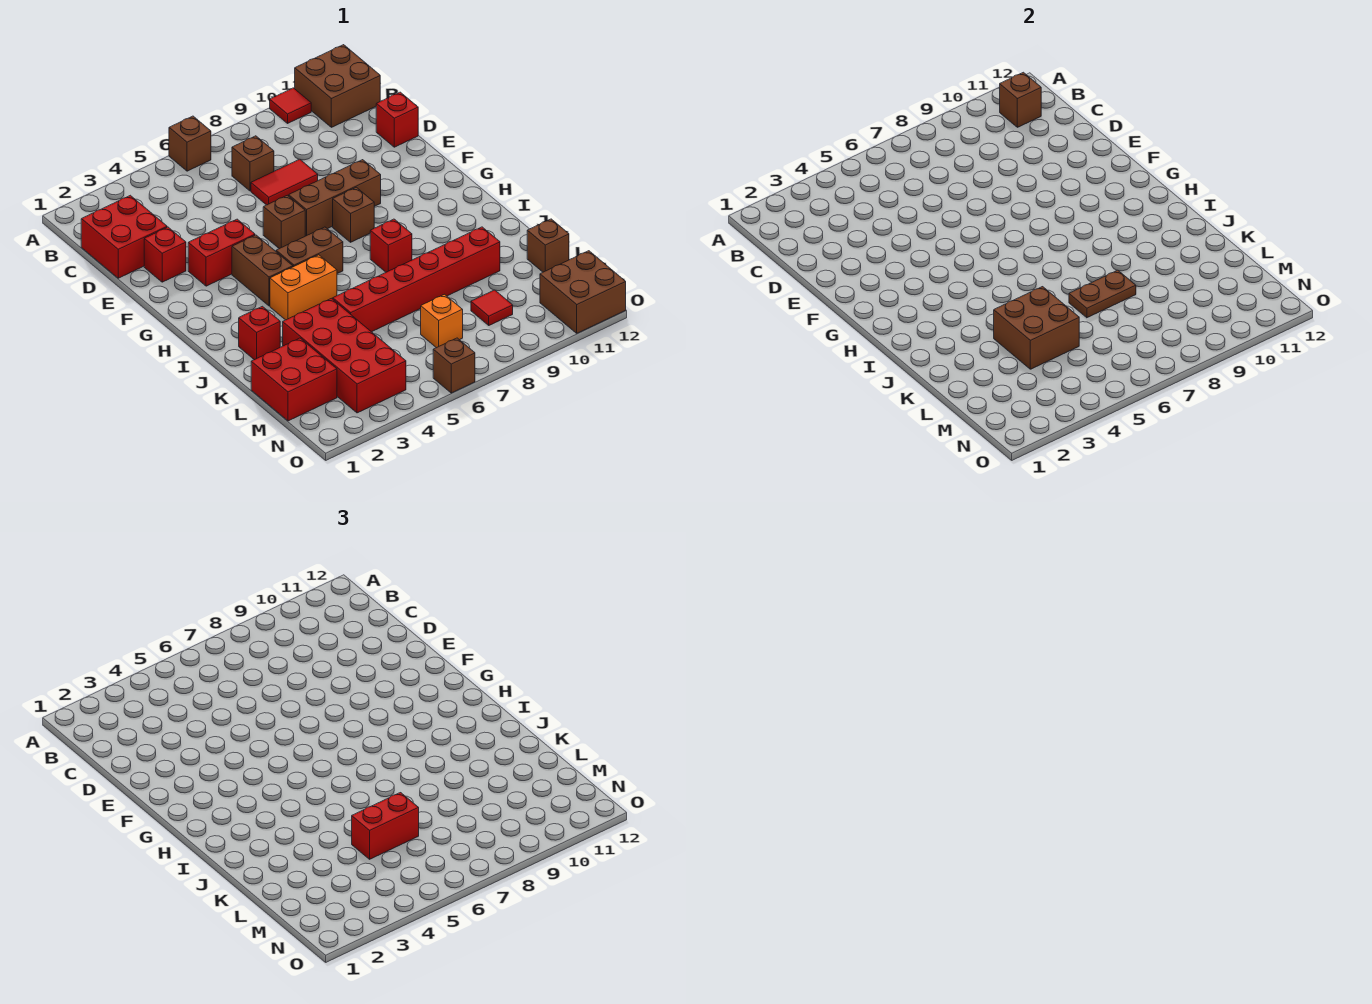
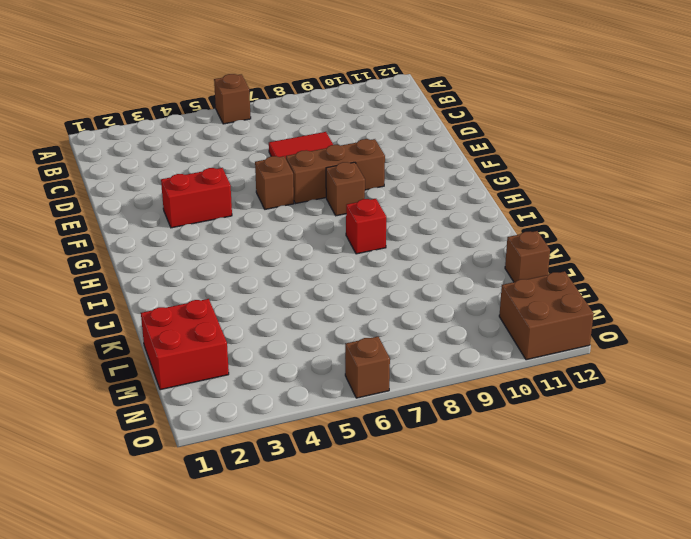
none -> red 1x1 tile [270,88,311,123]
none -> brown 2x2 brick [295,45,380,127]
none -> red 2x2 brick [81,195,167,278]

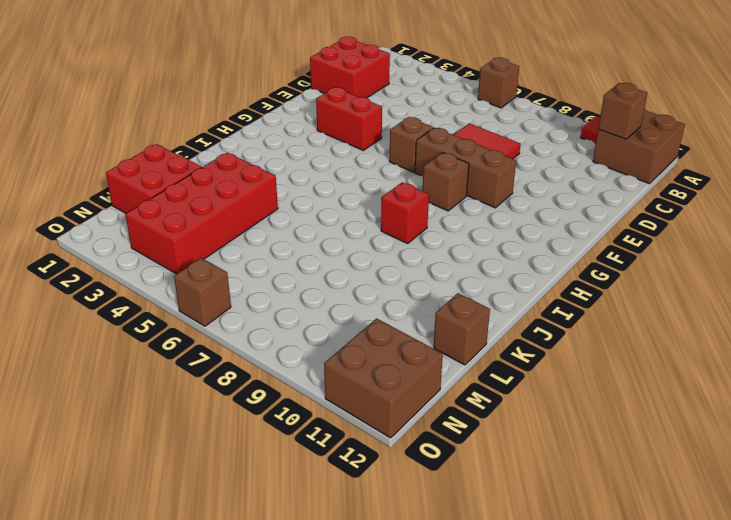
none -> brown 1x1 brick [232,136,274,191]
none -> red 1x1 brick [376,92,418,147]
none -> red 1x1 brick [144,227,186,282]

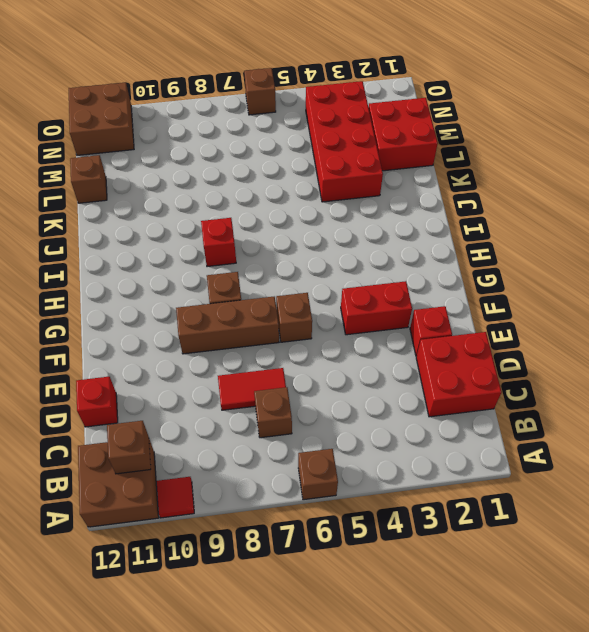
none -> brown 1x2 brick [232,235,293,306]
none -> brown 1x2 brick [276,227,343,274]
none -> orange 1x2 brick [270,255,337,320]

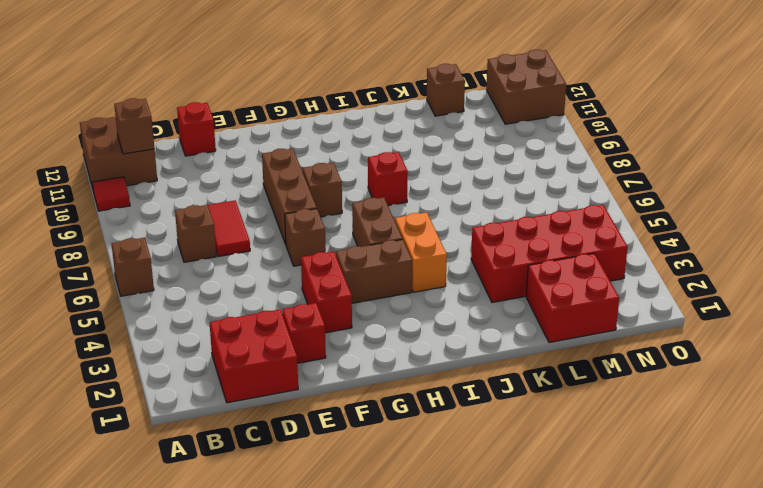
none -> red 1x1 brick [239,306,280,360]
none -> red 1x6 brick [333,227,500,332]
none -> orange 1x1 brick [421,294,463,348]

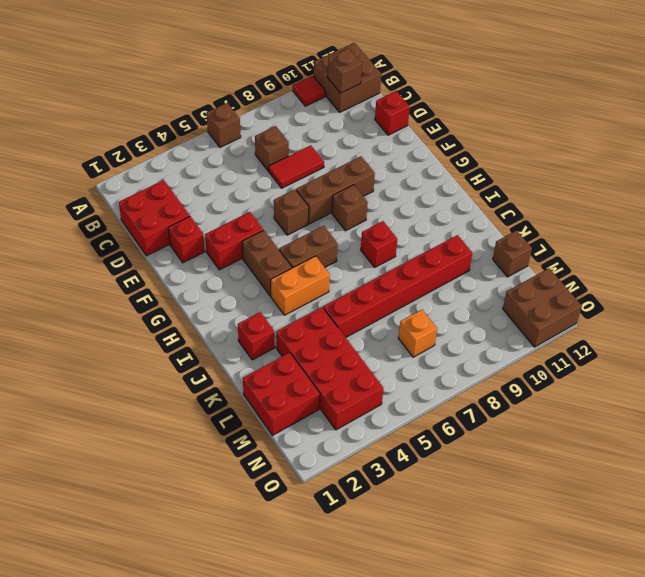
none -> red 1x1 tile [471,290,513,325]
none -> brown 1x1 brick [433,338,475,393]
none -> brown 2x2 brick [994,287,1079,369]

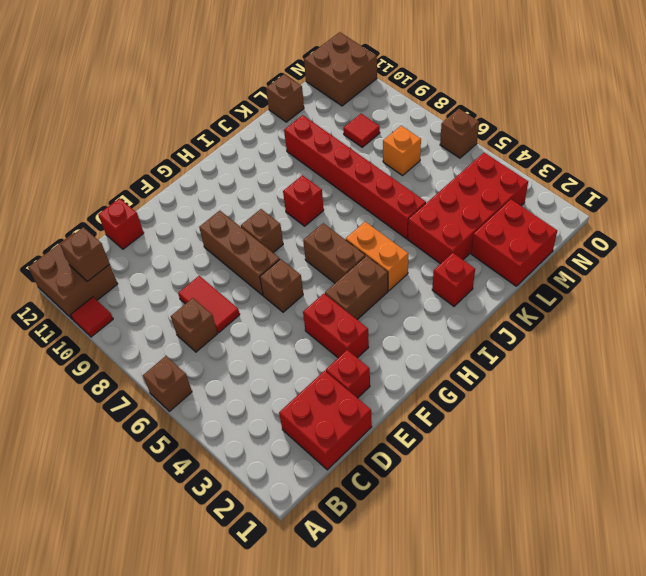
none -> brown 2x2 brick [994,287,1079,369]
none -> brown 1x2 plate [1069,270,1136,318]
none -> red 1x2 brick [352,793,419,859]

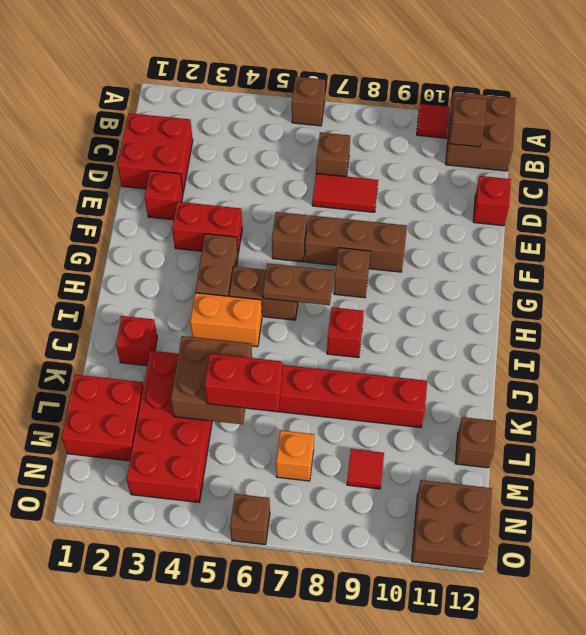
brown 1x2 plate [263,263,334,305] -> brown 1x2 plate moved to [1069,270,1136,318]

